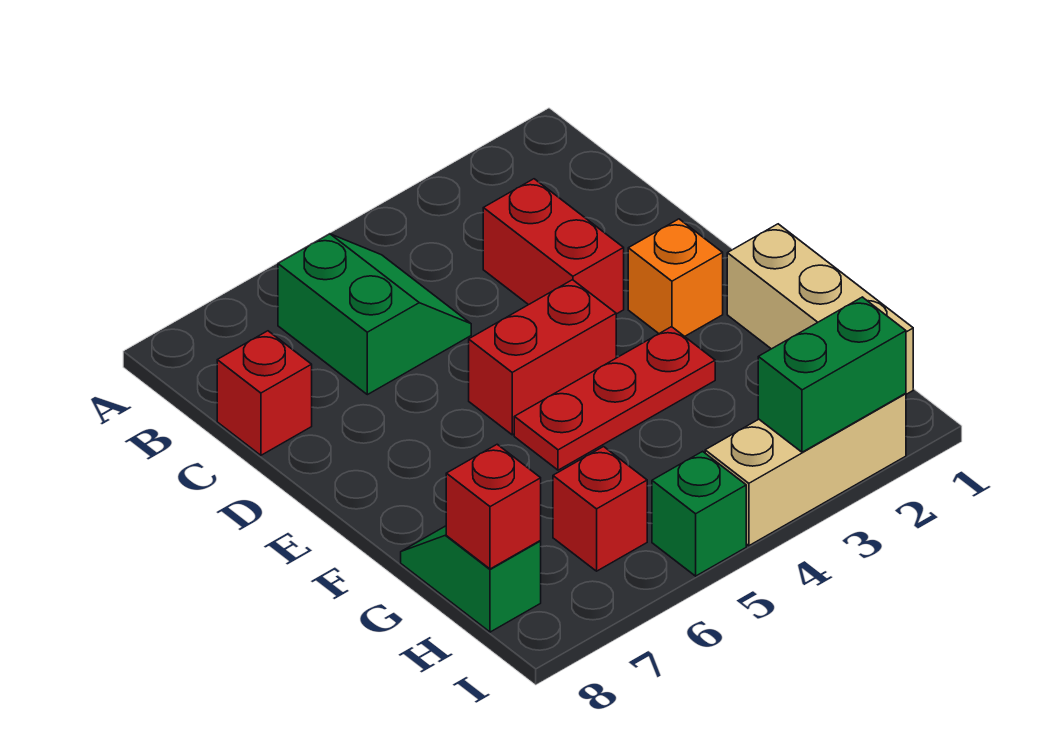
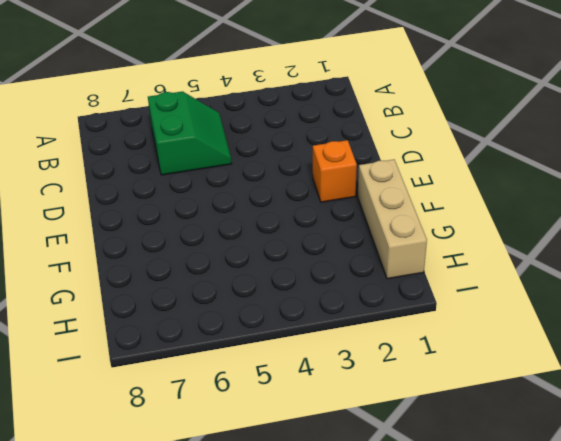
none -> red 1x2 brick [483,179,624,314]
none -> red 1x1 brick [217,331,312,455]
none -> red 1x2 brick [469,280,616,435]

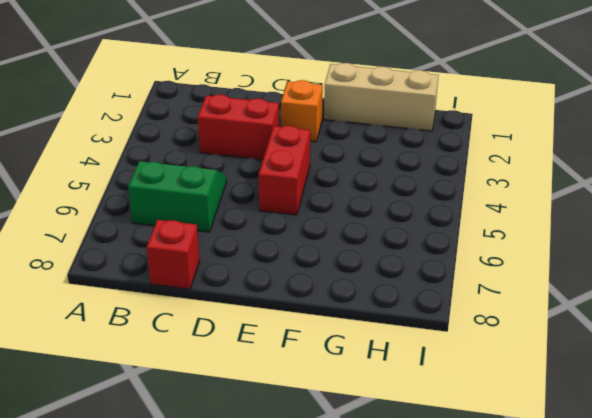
none -> red 1x3 plate [514,327,715,470]
none -> green 1x2 slope [401,526,541,632]
none -> red 1x1 brick [553,447,647,571]

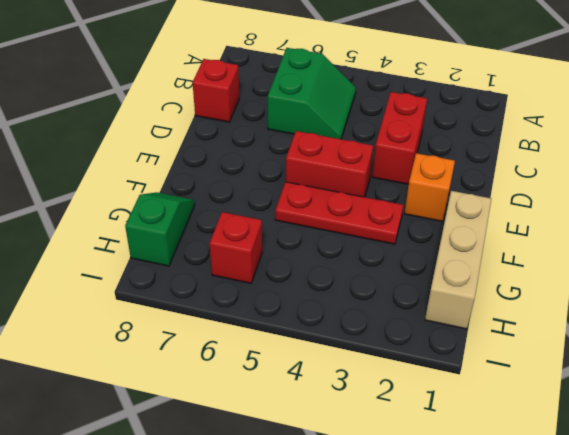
none -> tan 1x3 brick [705,394,906,546]
none -> green 1x1 brick [652,451,746,576]
none -> red 1x1 brick [446,444,541,569]

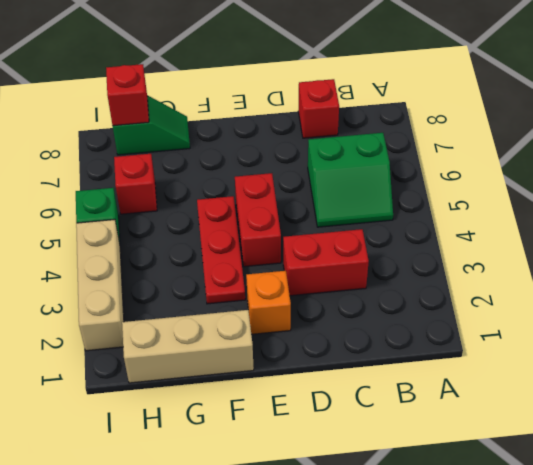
none -> green 1x2 brick [758,297,906,452]

